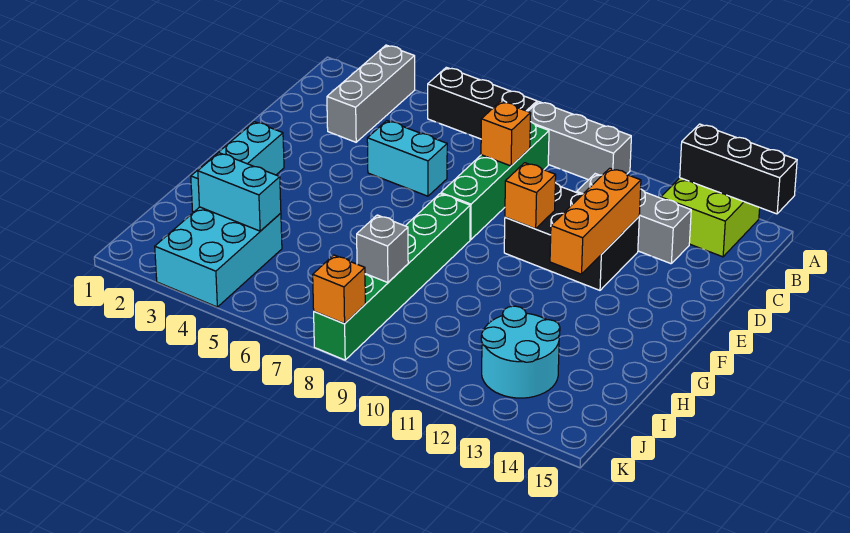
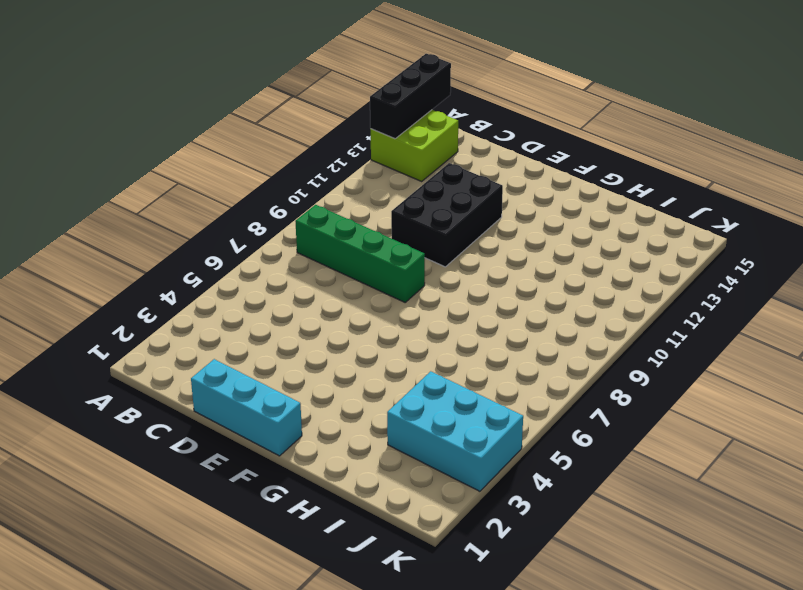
cyan 1x3 brick [191,359,302,456] -> cyan 1x3 brick moved to [191,122,284,212]
none -> grey 1x3 brick [327,45,415,142]
none -> black 1x3 brick [428,67,537,139]
none -> grey 1x3 brick [528,102,631,180]

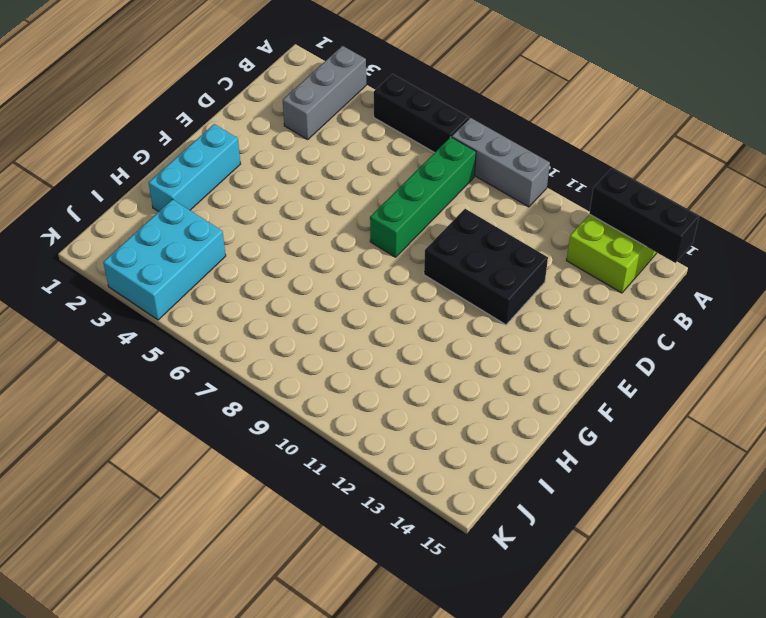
none -> grey 1x3 brick [577,174,691,264]
none -> cyan 1x2 brick [367,121,447,196]
none -> green 1x6 brick [314,194,470,360]

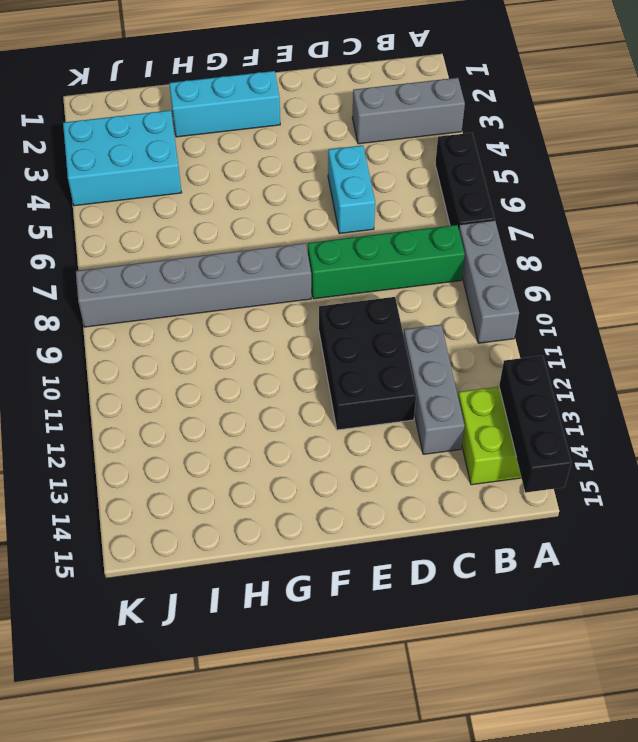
grey 1x6 brick [76,243,311,327] -> green 1x6 brick [314,194,470,360]
none -> cyan 2x2 round brick [481,306,560,398]
none -> orange 1x1 brick [481,102,531,166]
none -> orange 1x3 brick [550,168,641,274]

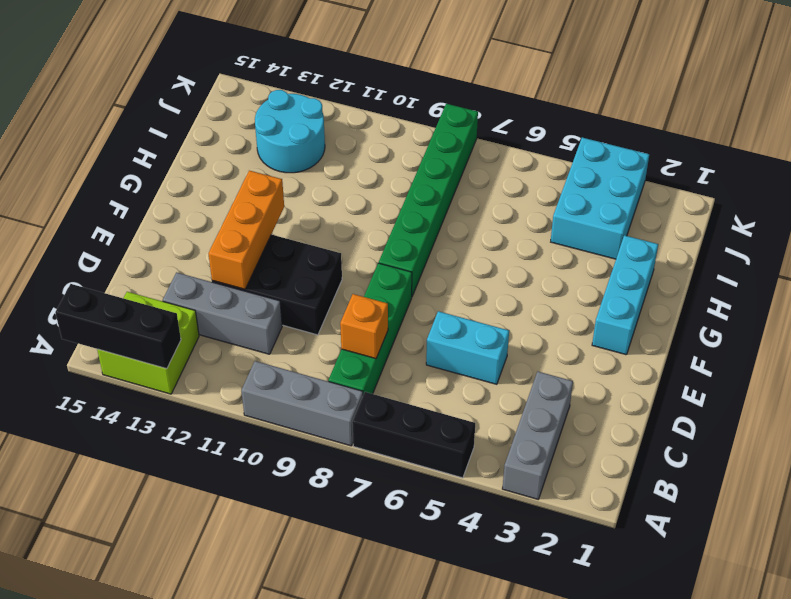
none -> orange 1x1 brick [505,163,556,229]
none -> cyan 1x2 brick [198,153,281,231]
none -> grey 1x1 brick [357,215,408,283]

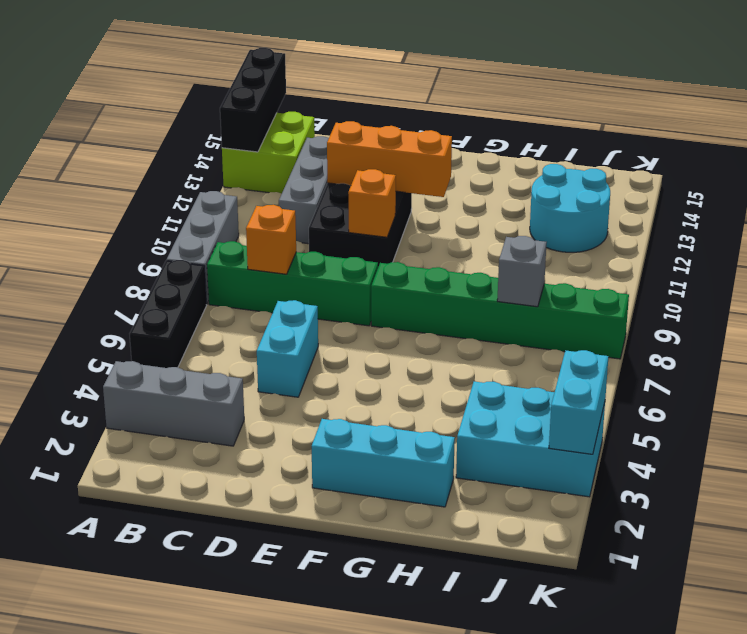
cyan 1x2 brick [549,350,609,454] -> cyan 1x2 brick moved to [198,153,281,231]
none -> orange 1x1 brick [313,255,365,324]

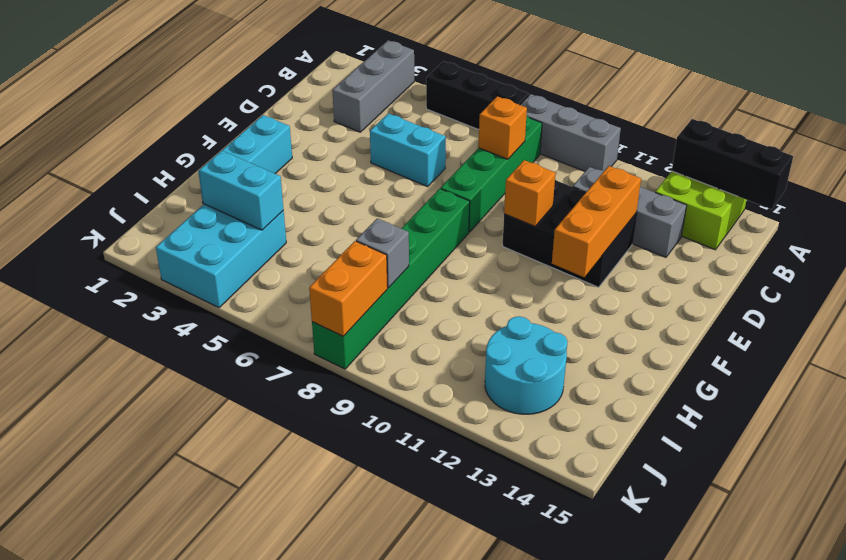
orange 1x2 brick [309,241,388,336] -> orange 1x1 brick [313,255,365,324]

